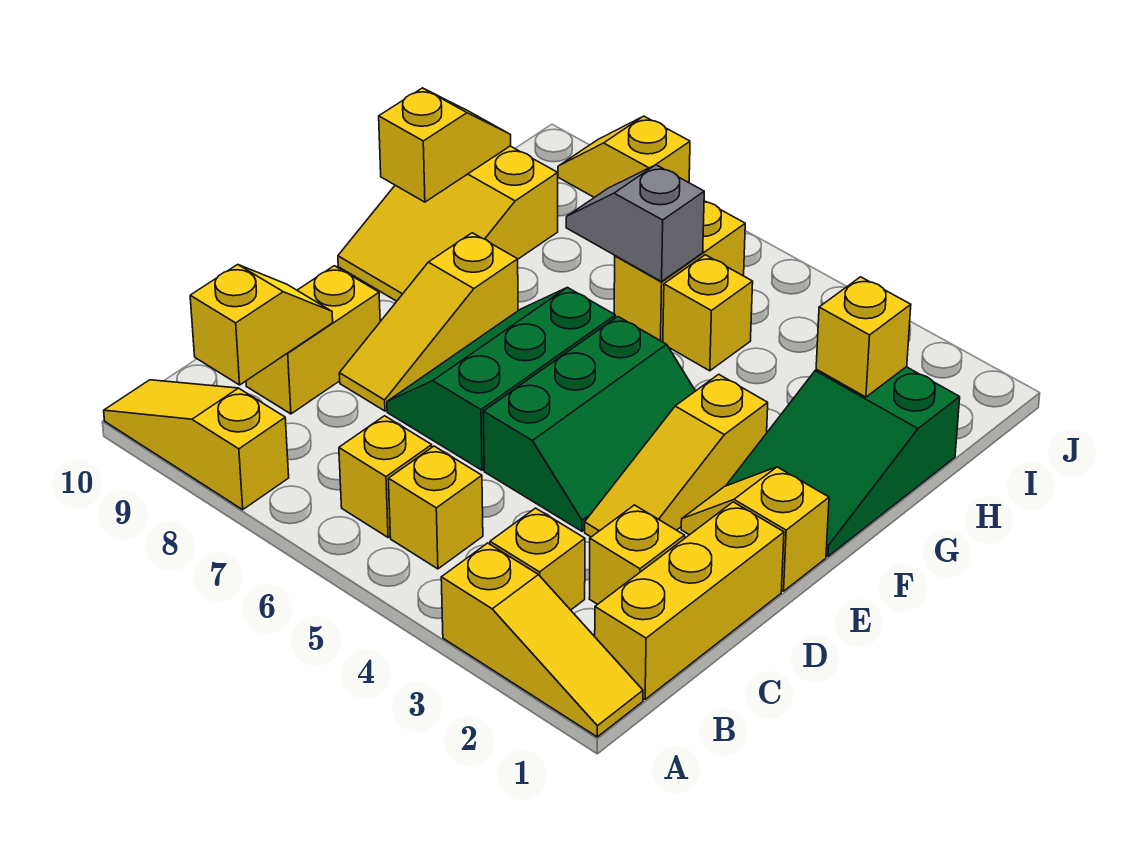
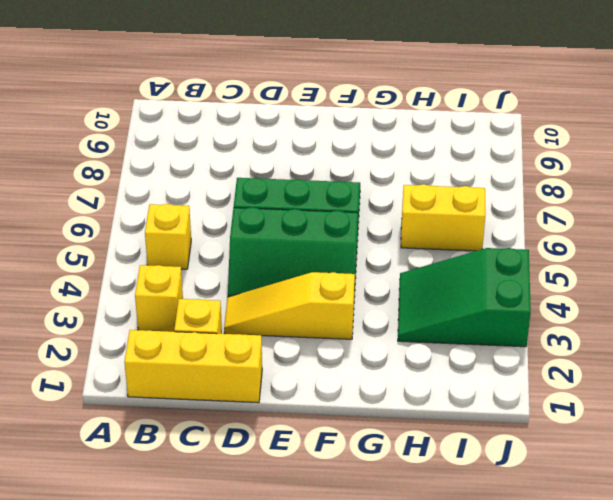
green 2x3 slope [398,248,531,347] -> green 2x3 slope moved to [726,367,960,556]
none -> yellow 1x3 slope [441,543,643,737]
none -> yellow 1x3 slope [104,380,289,510]
none -> yellow 1x1 brick [339,416,432,537]

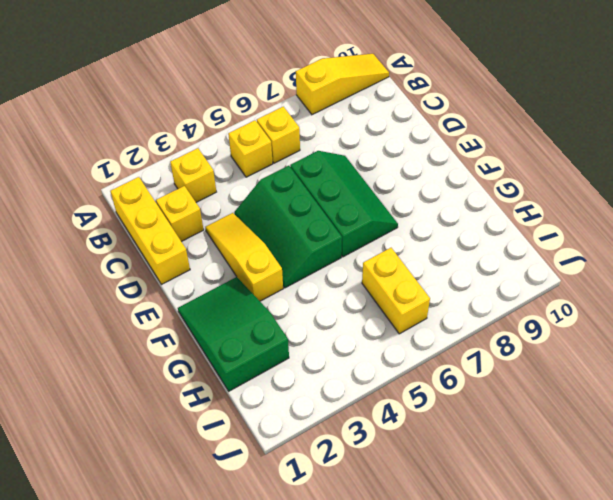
none -> yellow 1x3 slope [441,543,643,737]
none -> yellow 1x2 brick [246,266,380,414]
none -> yellow 1x3 slope [339,233,518,411]

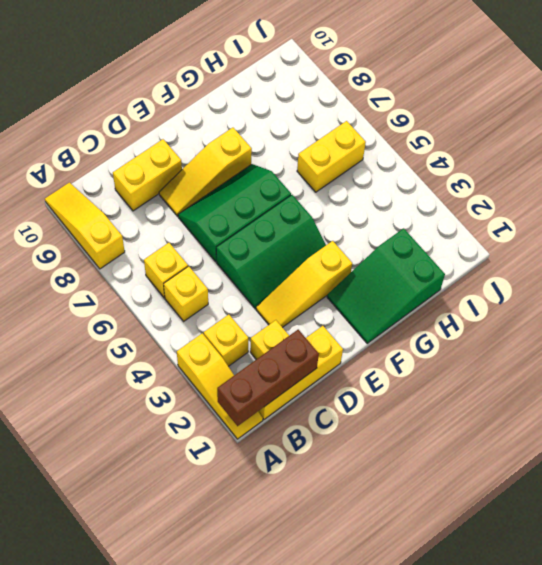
brown 1x3 brick [217,330,319,426] -> none
none -> yellow 1x2 slope [681,467,829,591]
none -> yellow 2x3 slope [338,146,558,301]
none -> yellow 1x1 brick [663,255,753,371]

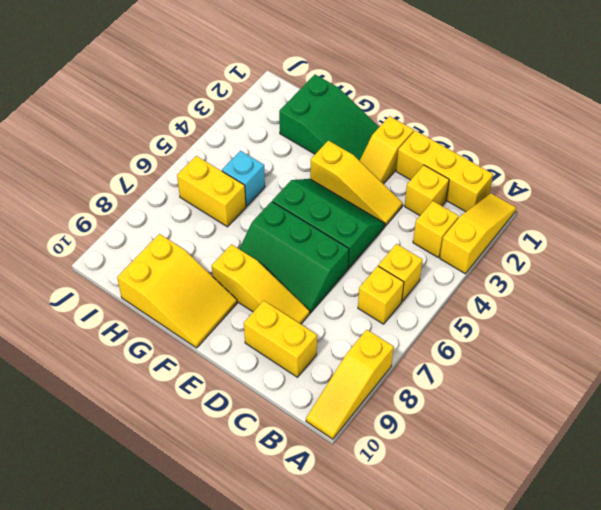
cyan 1x1 brick [222,151,265,206] -> yellow 1x1 brick [663,255,753,371]
none -> yellow 1x2 slope [558,116,690,197]
none -> yellow 1x2 slope [190,265,333,385]
none -> yellow 1x2 slope [379,88,511,202]

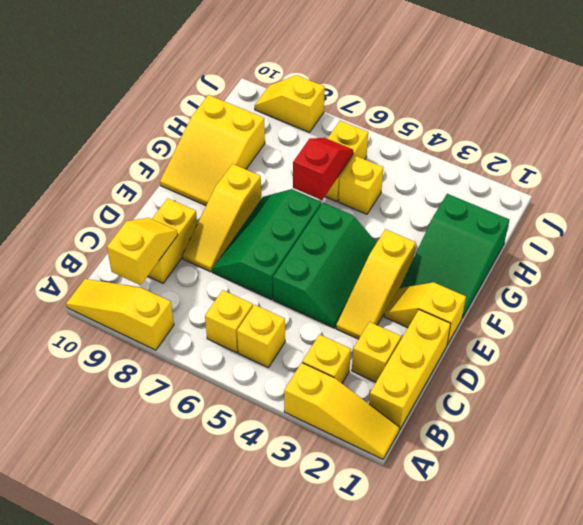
red 1x2 slope [293,138,353,200] -> grey 1x2 slope [566,165,704,282]
none -> yellow 1x2 slope [379,88,511,202]
none -> yellow 1x1 brick [816,277,911,397]

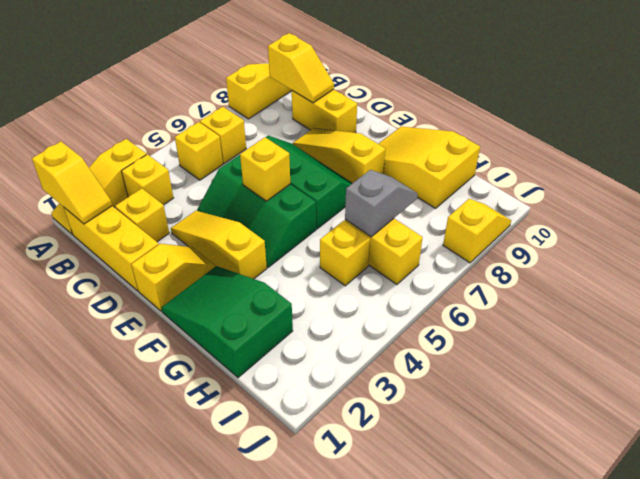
yellow 1x2 slope [32,142,112,224] -> yellow 1x2 slope moved to [379,88,511,202]
yellow 1x1 brick [240,137,290,201] -> yellow 1x1 brick moved to [816,277,911,397]

